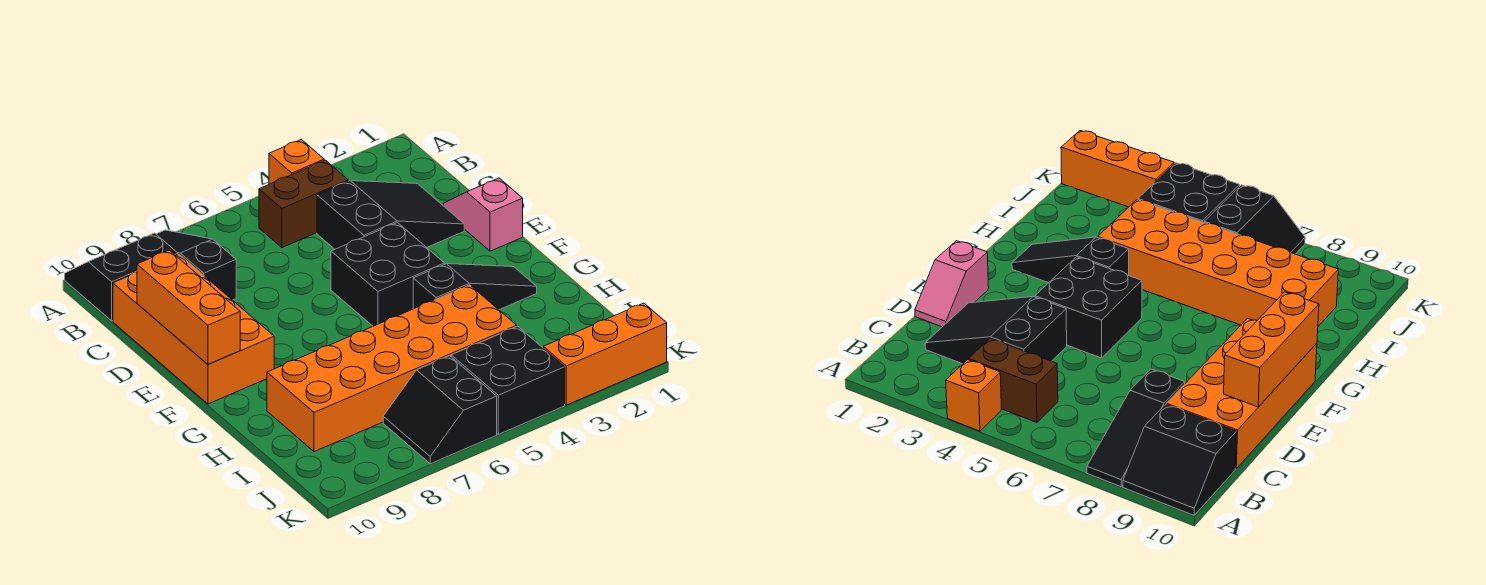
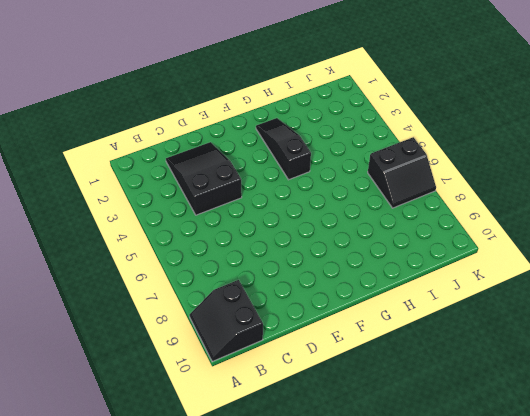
none -> orange 1x1 brick [269,139,324,184]
none -> black 1x3 slope [156,230,236,300]
none -> brown 1x2 brick [259,160,348,248]

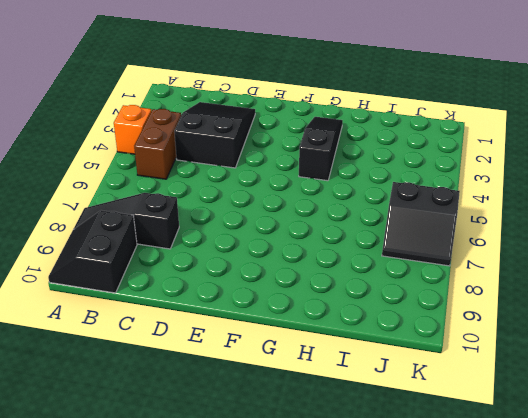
none -> orange 2x4 brick [113,254,274,404]
none -> pink 1x2 slope [443,178,523,251]
none -> black 2x2 brick [331,223,445,326]

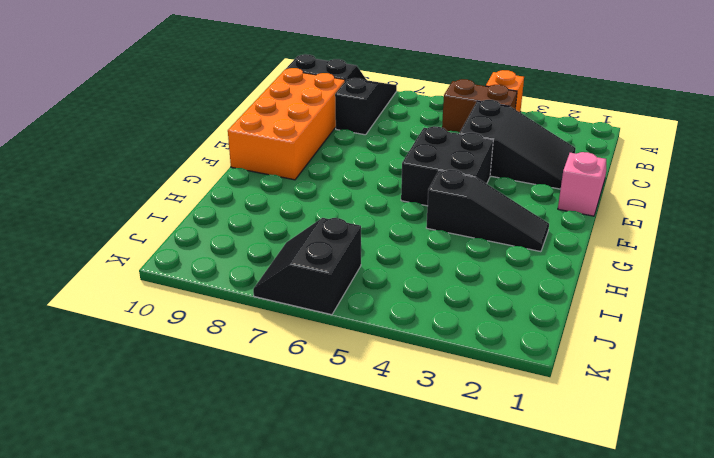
none -> orange 2x6 brick [267,285,517,452]
none -> black 2x2 brick [451,326,565,434]
none -> orange 1x3 brick [543,303,667,405]

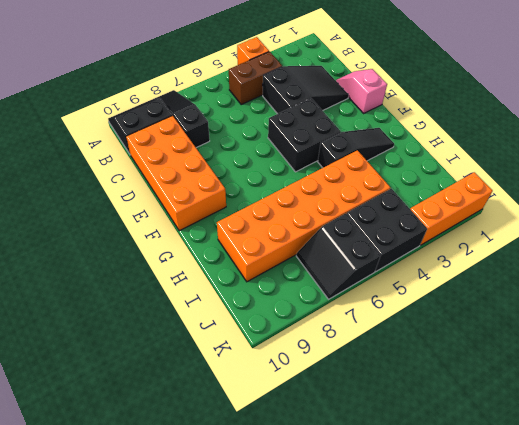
none -> orange 1x3 brick [137,250,240,364]

